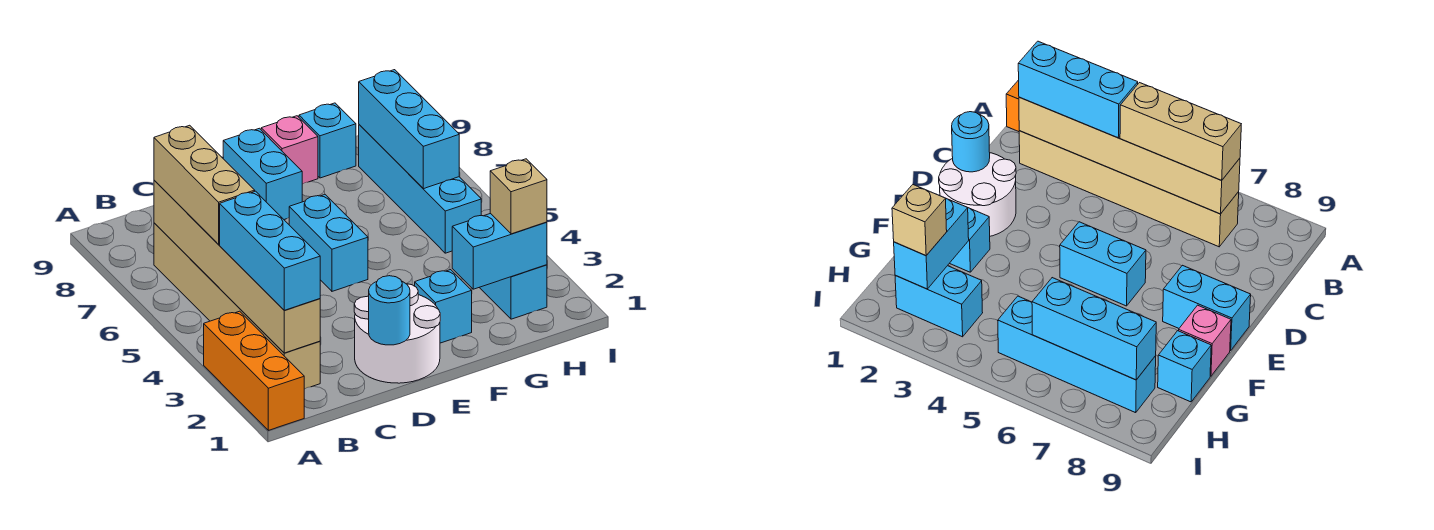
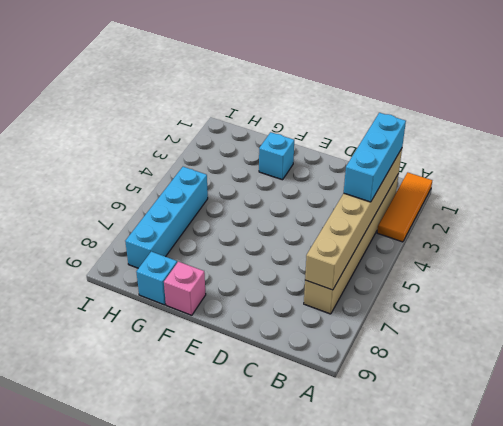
orange 1x3 tile [377,172,432,242] -> orange 1x3 brick [204,311,304,430]
none -> white 2x2 round brick [354,284,440,383]
none -> cyan 1x2 brick [289,195,368,291]
none -> cyan 1x2 brick [223,128,302,220]

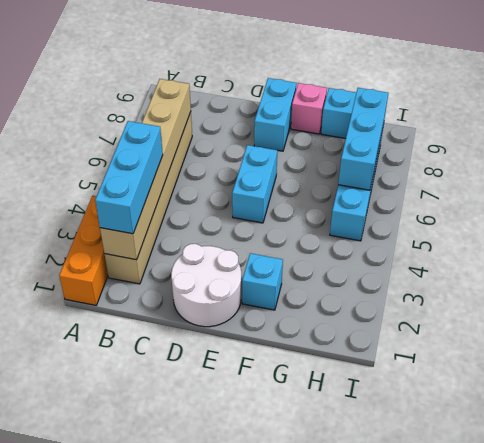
none -> cyan 1x2 brick [479,265,547,319]
none -> cyan 1x1 round brick [368,276,410,345]
none -> cyan 1x2 brick [452,213,547,289]

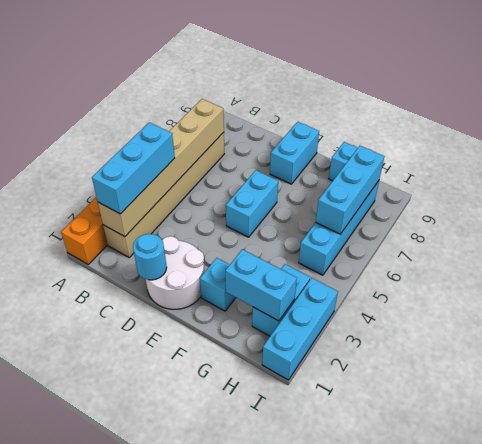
cyan 1x3 brick [262,278,338,380] -> none
none -> pink 1x1 brick [261,116,318,184]
none -> tan 1x3 brick [154,125,255,244]
none -> tan 1x1 brick [490,159,547,234]

